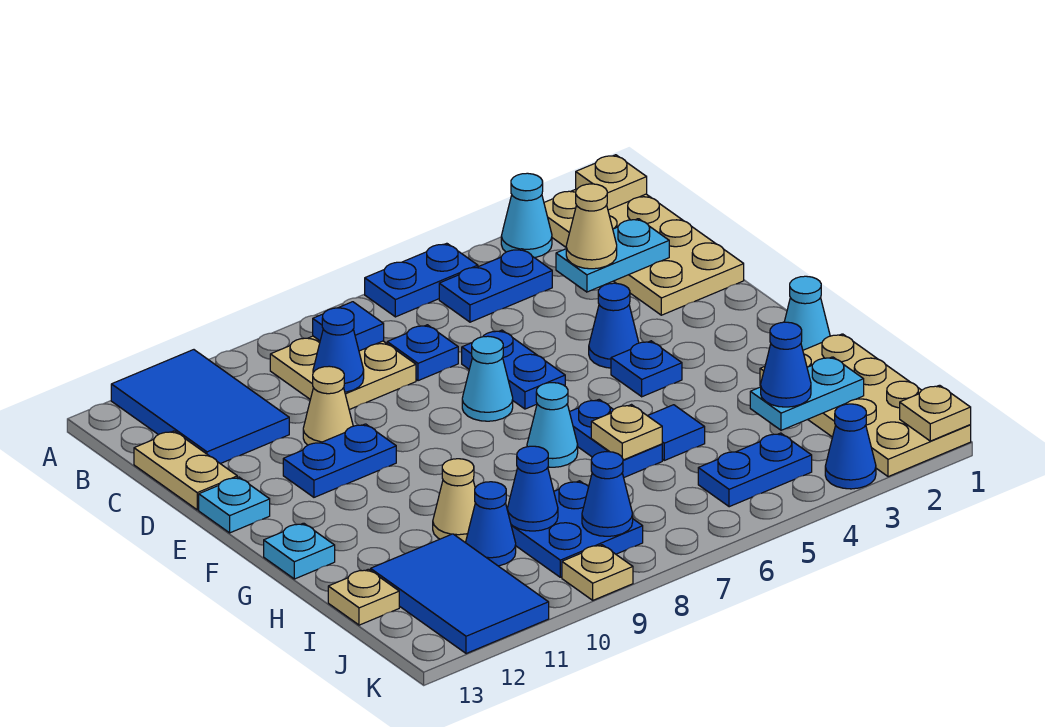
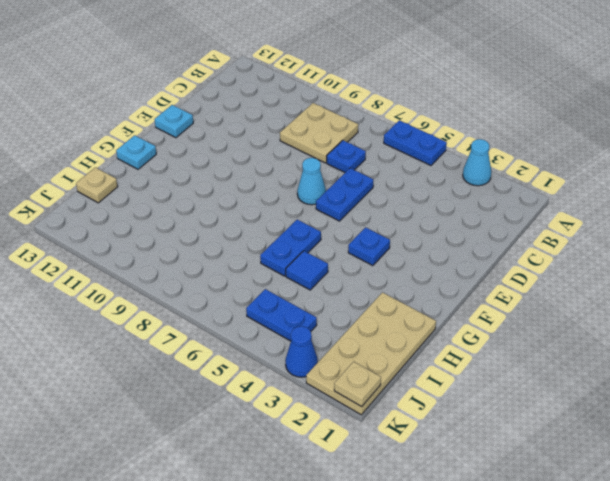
none -> tan 2x4 plate [544,189,744,315]
none -> blue 2x3 tile [111,350,289,464]
none -> blue 1x2 plate [439,249,552,322]
none -> tan 1x2 plate [134,431,237,510]

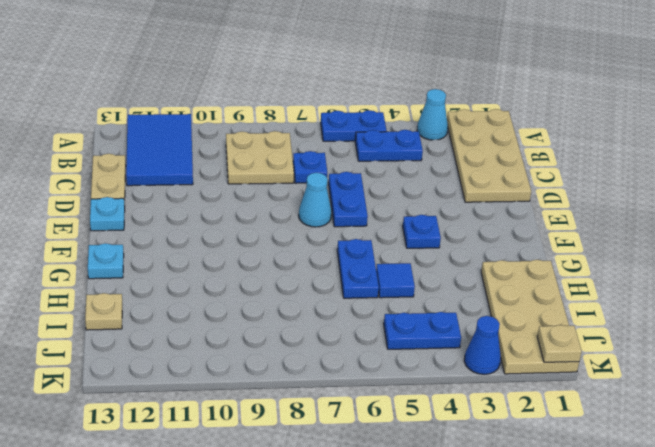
none -> tan 1x1 cone [303,366,353,445]
none -> blue 1x1 cone [589,283,639,368]
none -> blue 1x2 plate [283,424,396,497]
none -> cyan 1x1 cone [784,276,830,350]

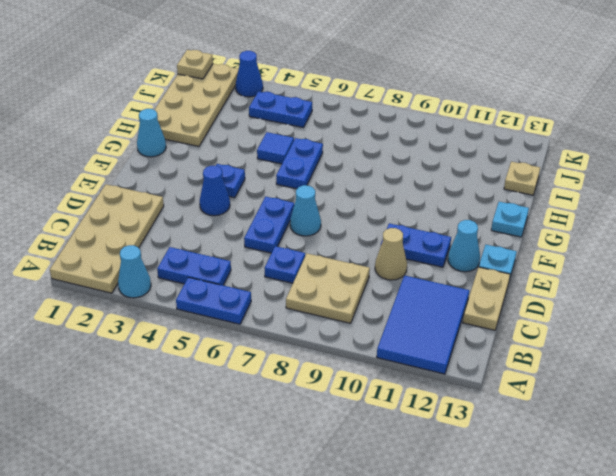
cyan 1x1 cone [448,220,480,272] -> cyan 1x1 cone moved to [527,383,578,467]
none -> tan 1x1 cone [433,459,475,543]
none -> blue 2x2 plate [511,481,643,577]
none -> blue 1x1 cone [466,482,516,566]
none -> blue 2x3 tile [371,534,549,654]

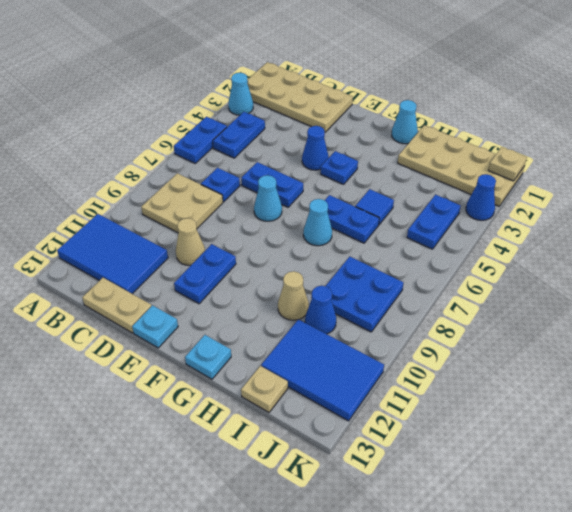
none -> tan 1x1 plate [562,545,633,600]
none -> tan 1x1 plate [576,155,647,210]
none -> blue 1x1 tile [313,302,384,351]
none -> cyan 1x2 plate [556,219,669,292]

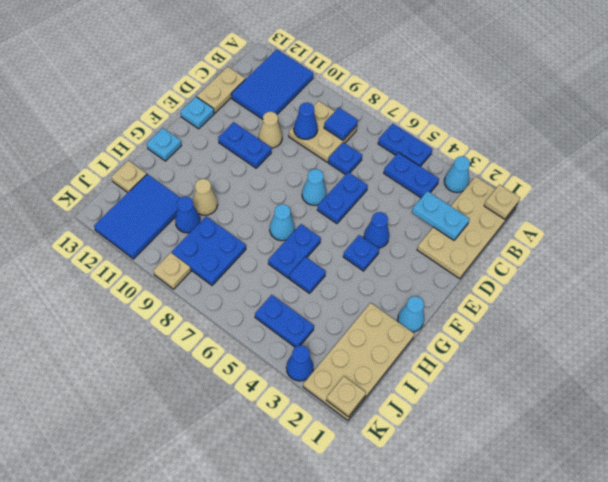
none -> tan 1x1 plate [591,405,662,460]
none -> cyan 1x2 plate [750,357,864,430]
none -> blue 1x1 cone [507,446,558,531]
none -> blue 1x1 cone [582,452,633,536]

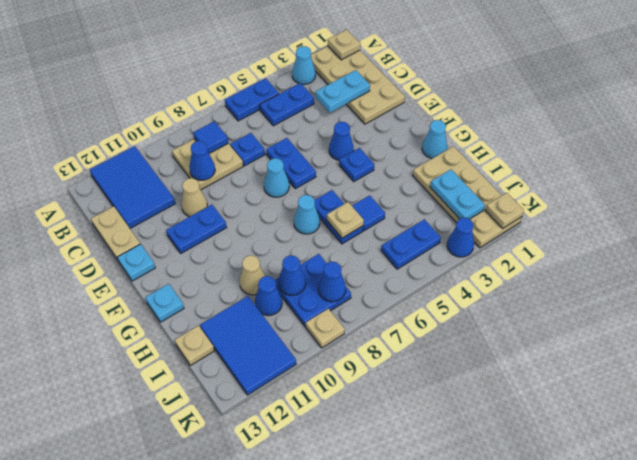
cyan 1x2 plate [430,169,485,219] -> cyan 1x2 plate turned to [750,357,864,430]
none -> tan 1x1 cone [566,184,617,269]
none -> blue 1x1 cone [761,322,811,407]

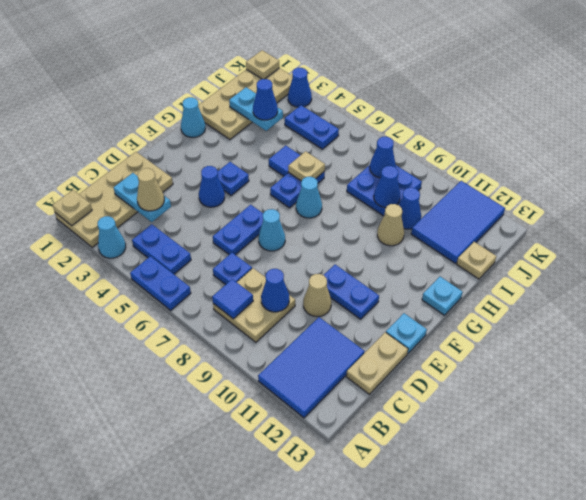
none -> tan 1x1 plate [562,545,633,600]

